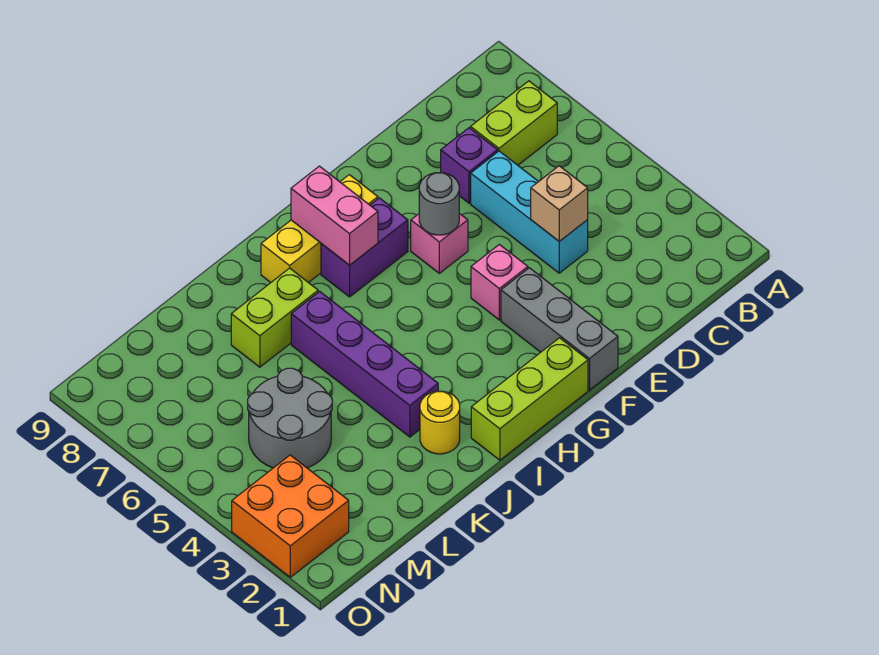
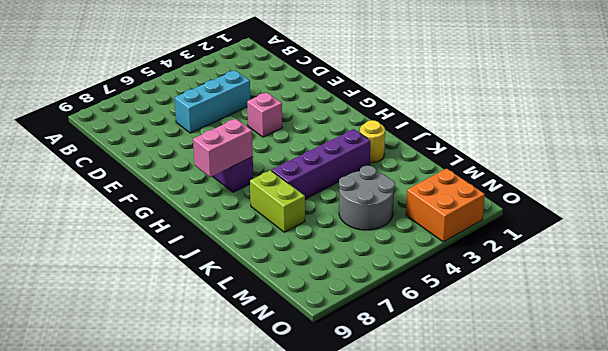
none -> lime 1x2 brick [470,81,557,165]
none -> purple 1x1 brick [441,128,498,203]
none -> grey 1x3 brick [501,268,618,390]

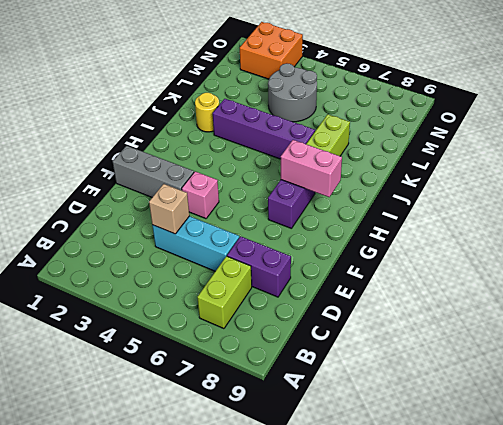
purple 1x2 brick [227,236,291,297] -> purple 1x1 brick [441,128,498,203]
none -> pink 1x1 brick [411,213,468,273]
none -> lime 1x3 brick [471,338,588,460]
none -> yellow 1x3 brick [261,175,378,283]

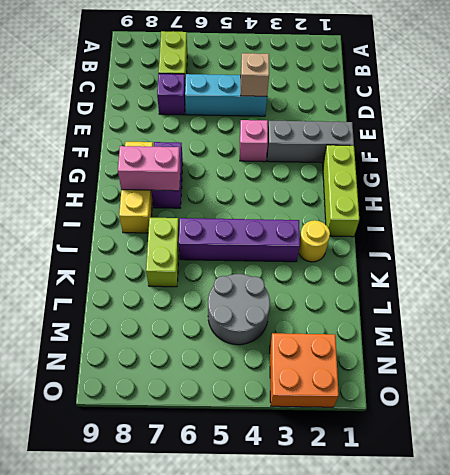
none -> pink 1x1 brick [411,213,468,273]
none -> grey 1x1 round brick [419,173,459,235]

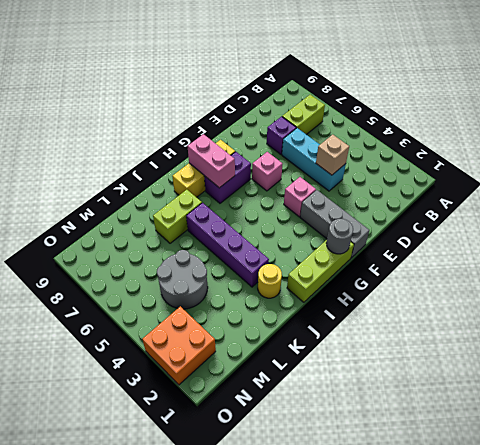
grey 1x1 round brick [326,219,353,254] -> grey 1x1 round brick moved to [419,173,459,235]

